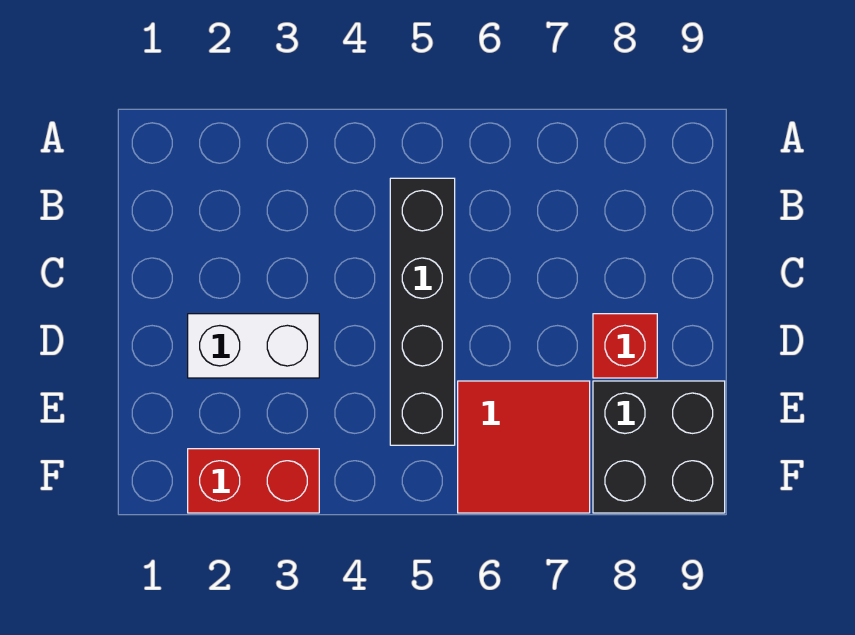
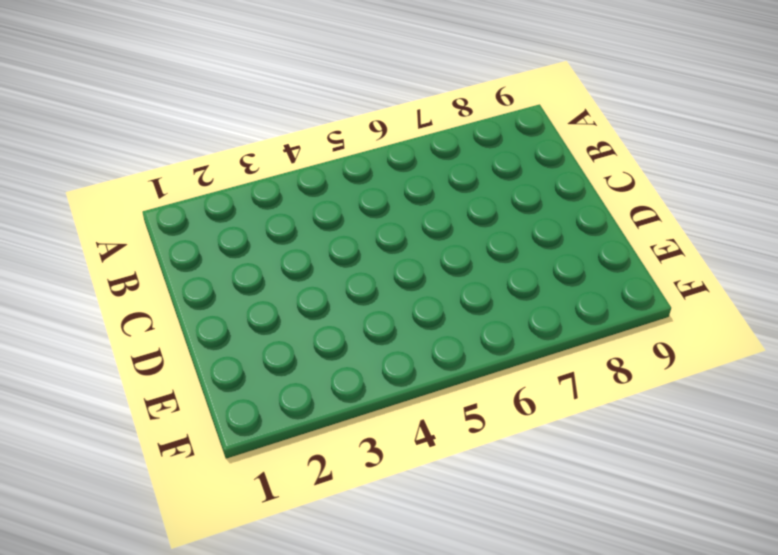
none -> black 1x4 brick [390,178,455,445]
none -> white 1x2 brick [188,314,319,378]

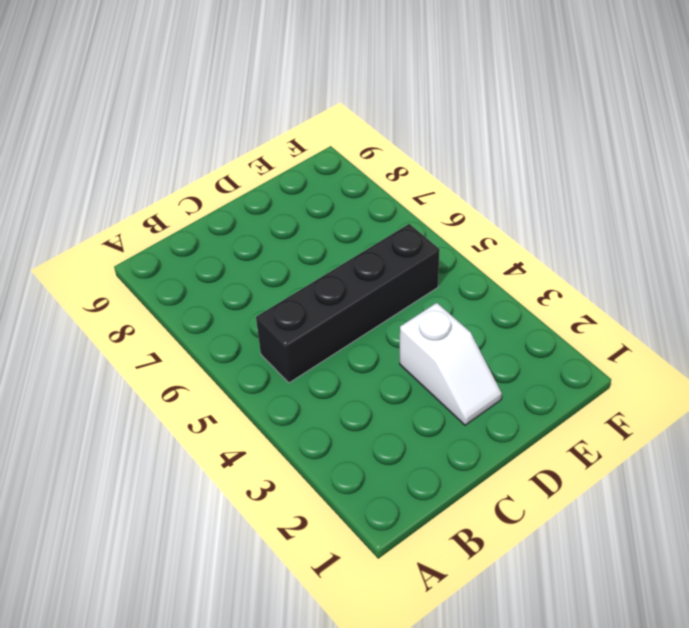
white 1x2 slope [400,303,502,425] -> white 1x2 brick [188,314,319,378]
none -> red 1x1 brick [593,314,657,378]
none -> red 2x2 tile [458,381,590,513]

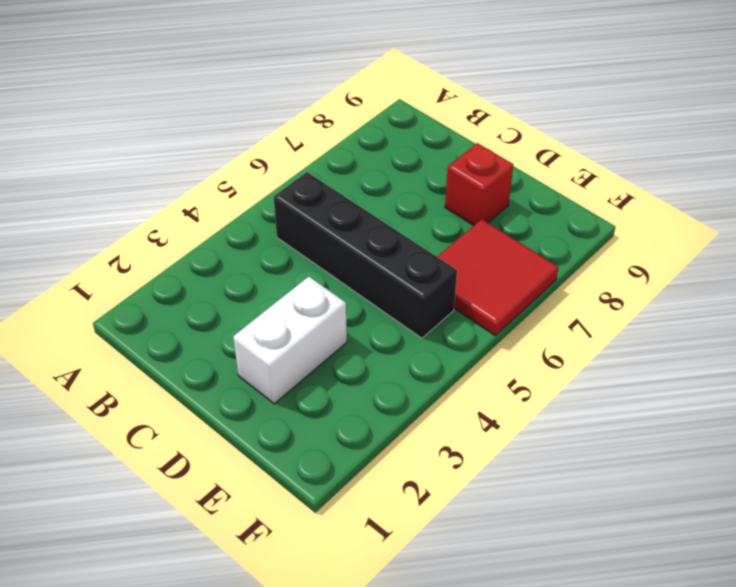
none -> black 2x2 brick [593,381,725,513]
none -> red 1x2 brick [188,449,319,513]

